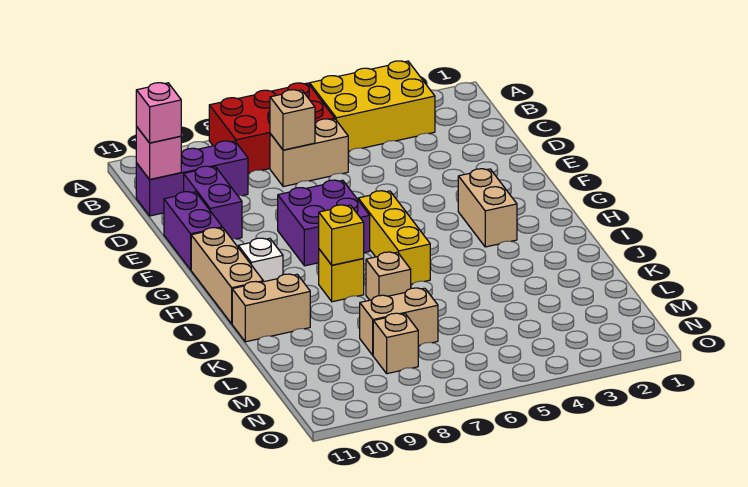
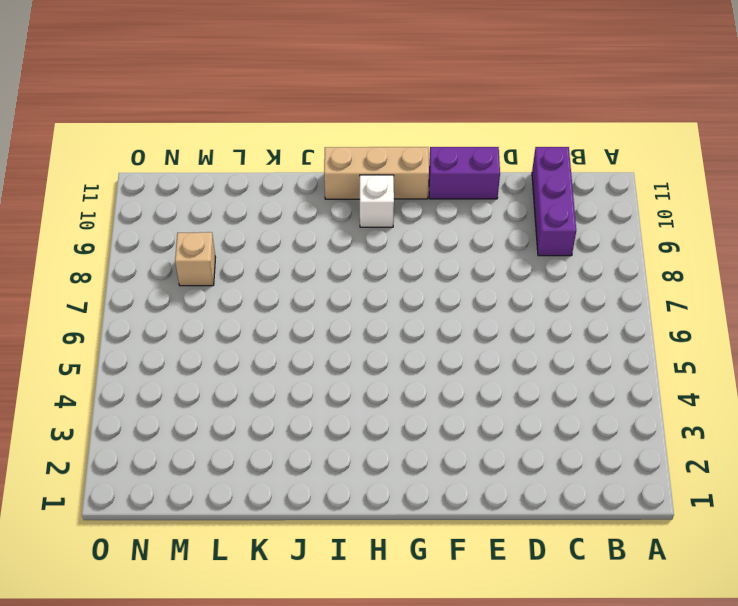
none -> yellow 2x3 brick [310,61,435,151]
none -> red 2x3 brick [209,83,335,173]
none -> tan 1x2 brick [270,119,348,187]

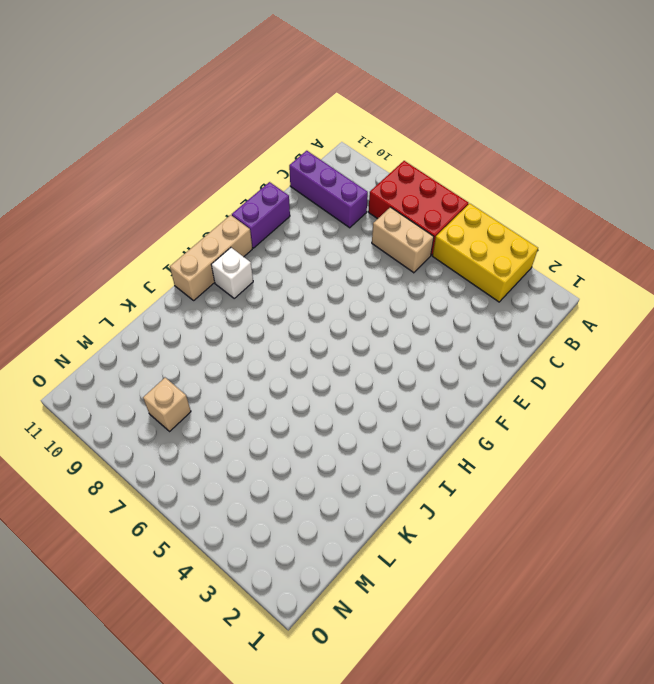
none -> purple 1x2 brick [184,166,242,239]
none -> purple 2x2 brick [278,180,370,266]
none -> tan 1x2 brick [458,169,517,247]

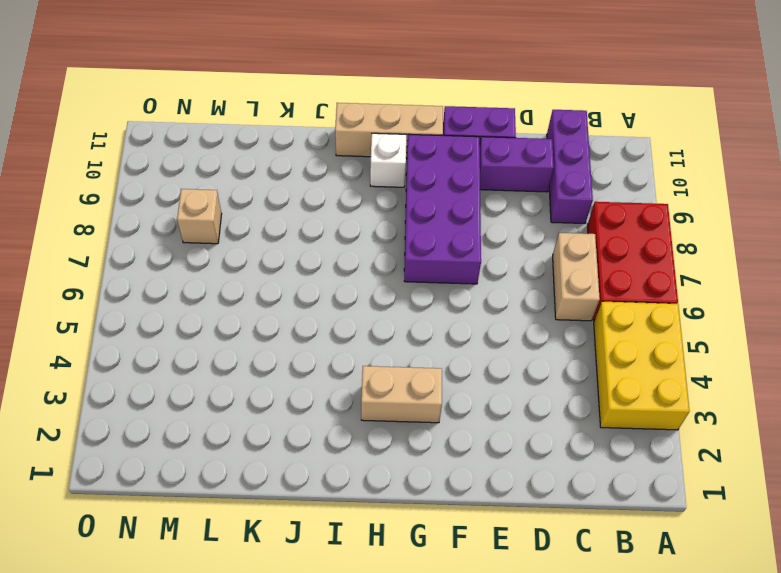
purple 2x4 brick [404,134,481,284] -> purple 2x2 brick [278,180,370,266]
none -> yellow 1x3 brick [358,191,430,284]
none -> yellow 1x1 brick [319,249,364,302]
none -> tan 1x1 brick [366,252,411,300]

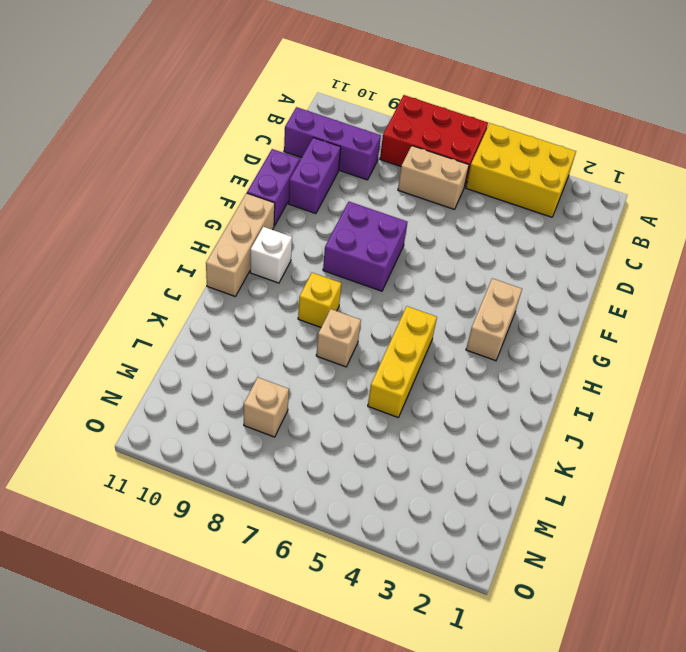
yellow 1x3 brick [368,306,437,417] -> yellow 1x3 brick moved to [358,191,430,284]
none -> tan 1x2 brick [232,274,310,342]
none -> tan 1x2 brick [360,288,438,355]
none -> tan 1x1 brick [270,90,315,150]

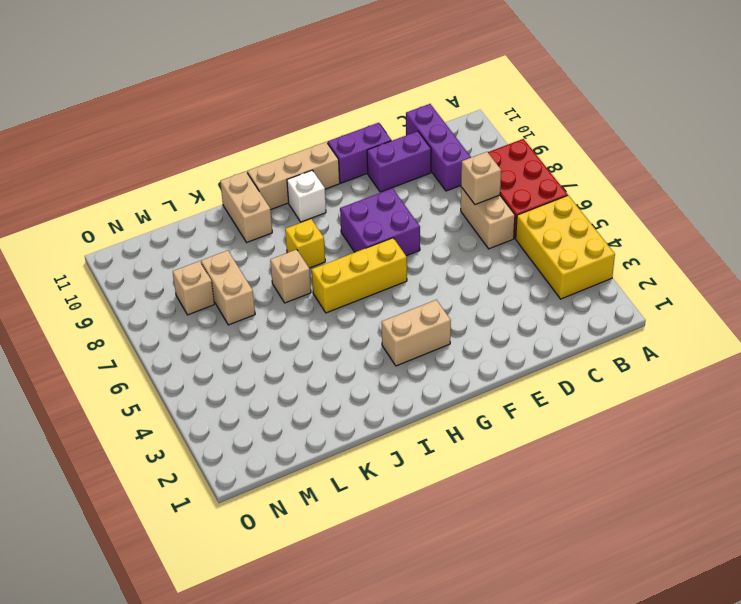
none -> pink 1x1 brick [136,127,181,179]
none -> yellow 1x1 brick [319,205,364,265]
none -> pink 1x1 brick [136,83,181,143]

